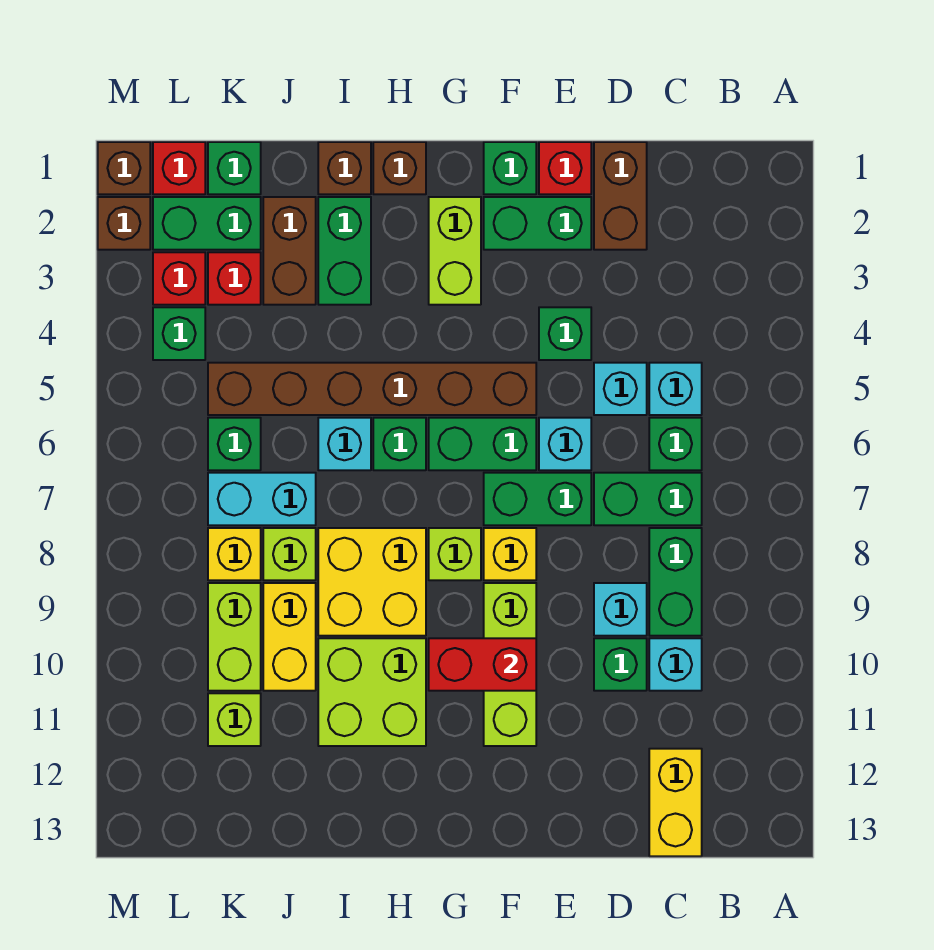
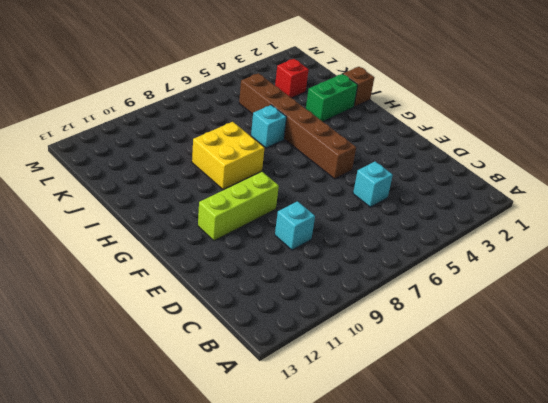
none -> cyan 1x1 brick [649,363,702,415]
none -> green 1x1 brick [649,418,702,470]
none -> green 1x2 brick [594,473,702,525]
none -> green 1x2 brick [649,528,702,636]

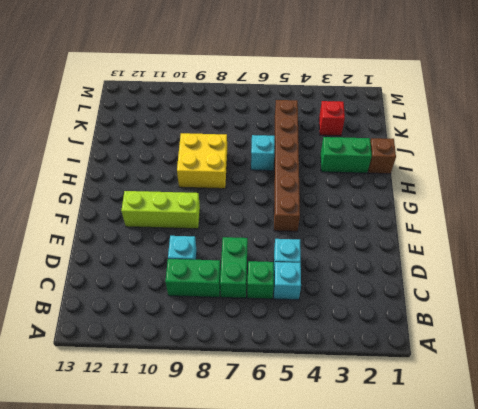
none -> cyan 1x1 brick [649,638,702,691]
none -> yellow 1x2 brick [649,749,702,856]
none -> brown 1x2 brick [594,142,647,250]
none -> green 1x1 brick [594,638,647,691]

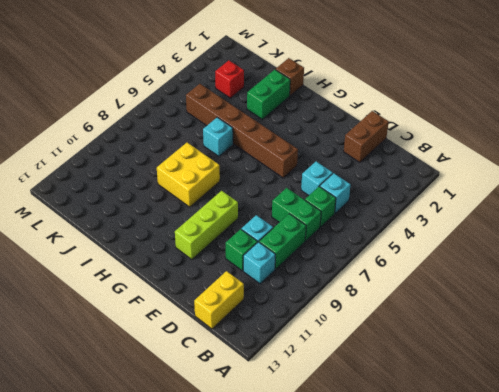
none -> red 1x1 brick [539,142,591,194]
none -> green 1x2 brick [484,197,591,250]
none -> green 1x1 brick [539,307,591,360]
none -> cyan 1x1 brick [539,418,591,470]

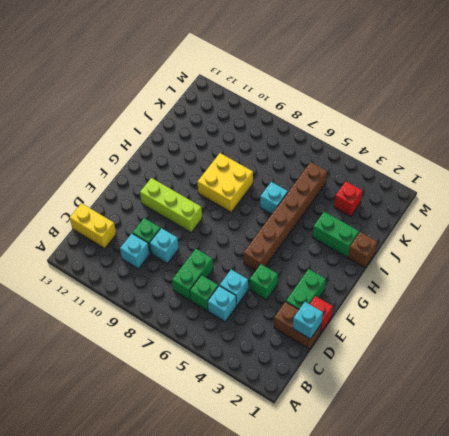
cyan 1x1 brick [293,302,323,339] -> cyan 1x1 brick moved to [539,418,591,470]
none -> green 1x2 brick [649,528,702,636]
none -> green 1x2 brick [484,473,591,525]
none -> green 1x1 brick [484,142,536,194]
none -> green 1x2 brick [429,418,536,470]

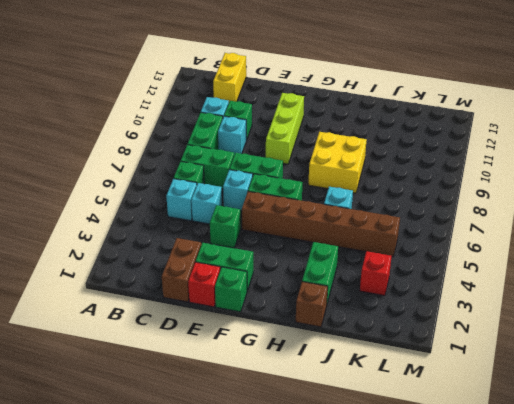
none -> yellow 1x1 brick [484,528,536,580]
none -> lime 1x2 brick [429,197,481,305]
none -> lime 1x1 brick [429,528,481,580]
none -> brown 1x1 brick [373,142,426,194]

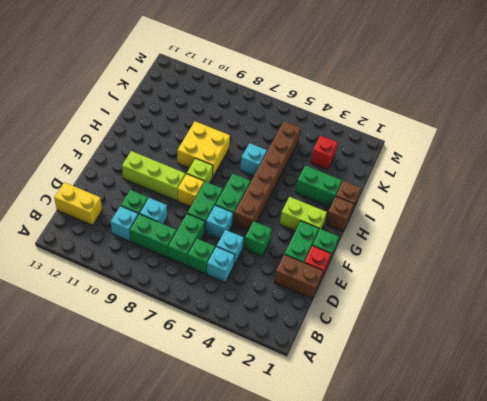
none -> green 1x1 brick [373,418,426,470]
none -> lime 2x2 brick [318,638,426,746]
none -> brown 1x2 brick [263,197,316,305]
none -> cyan 1x2 brick [208,473,316,525]

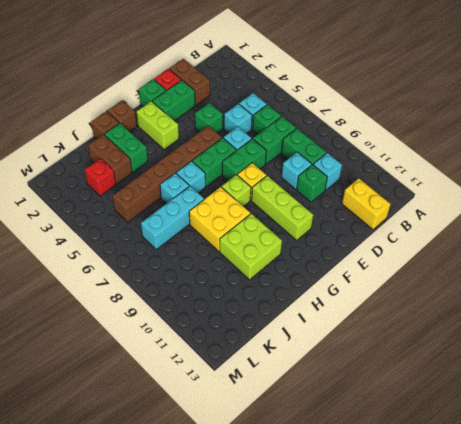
cyan 1x1 brick [176,161,205,193] -> green 1x1 brick [373,418,426,470]
cyan 1x3 brick [141,186,204,250] -> cyan 1x2 brick [208,473,316,525]
none -> lime 1x1 brick [263,528,316,580]
none -> yellow 1x2 brick [263,583,316,691]
none -> green 1x1 brick [208,142,261,194]
none -> green 1x2 brick [153,197,261,250]

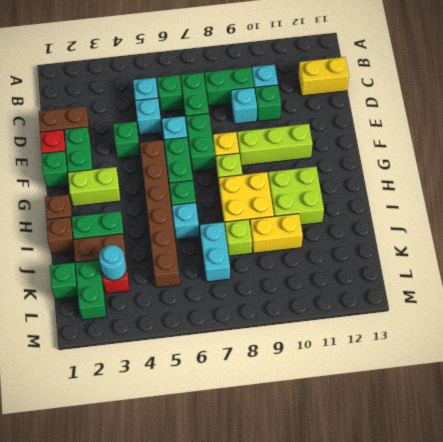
cyan 1x1 round brick [99,245,126,280] -> none
none -> green 1x1 brick [208,418,261,470]
none -> yellow 1x1 brick [208,528,261,580]
none -> lime 1x2 brick [208,583,261,691]
none -> lime 1x1 brick [208,693,261,746]

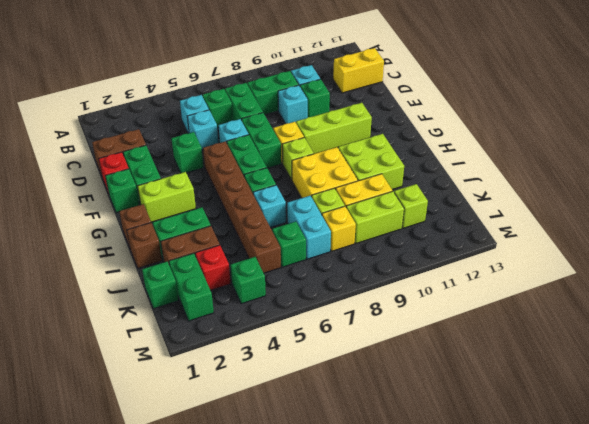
none -> red 1x1 brick [153,142,205,194]
none -> red 1x1 brick [153,252,205,305]
none -> brown 1x1 brick [98,142,150,194]
none -> brown 1x1 brick [98,197,150,250]

